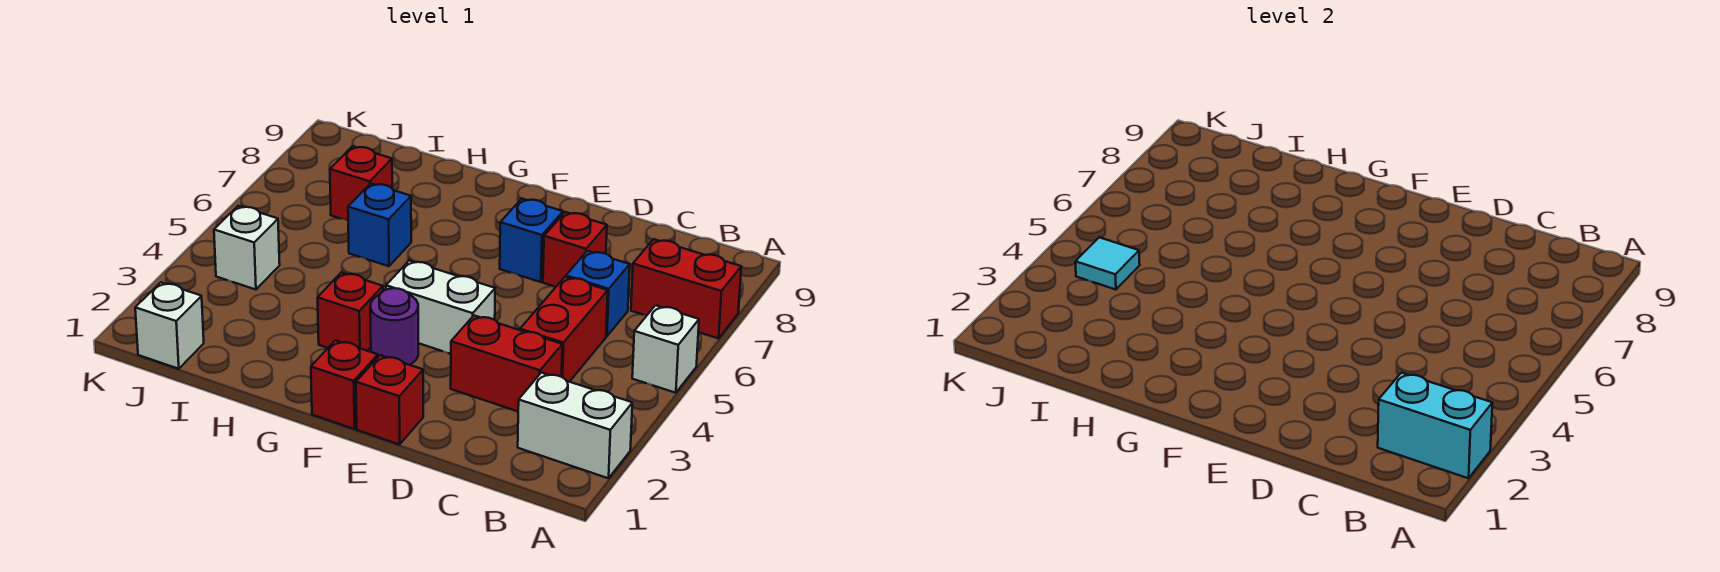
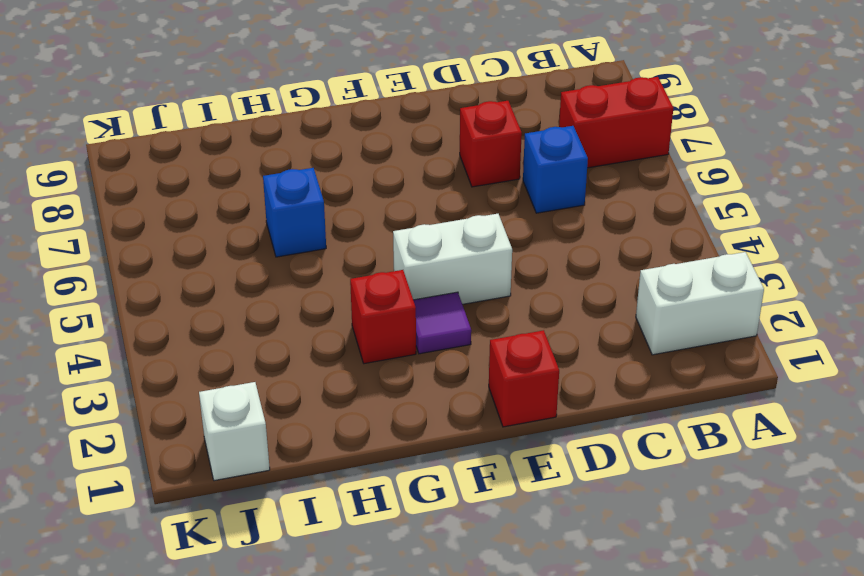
purple 1x1 tile [413,292,471,354] -> purple 1x1 round brick [370,288,418,365]
none -> white 1x1 brick [632,305,699,393]
none -> red 1x2 brick [451,316,562,411]
none -> red 1x2 brick [520,277,608,382]

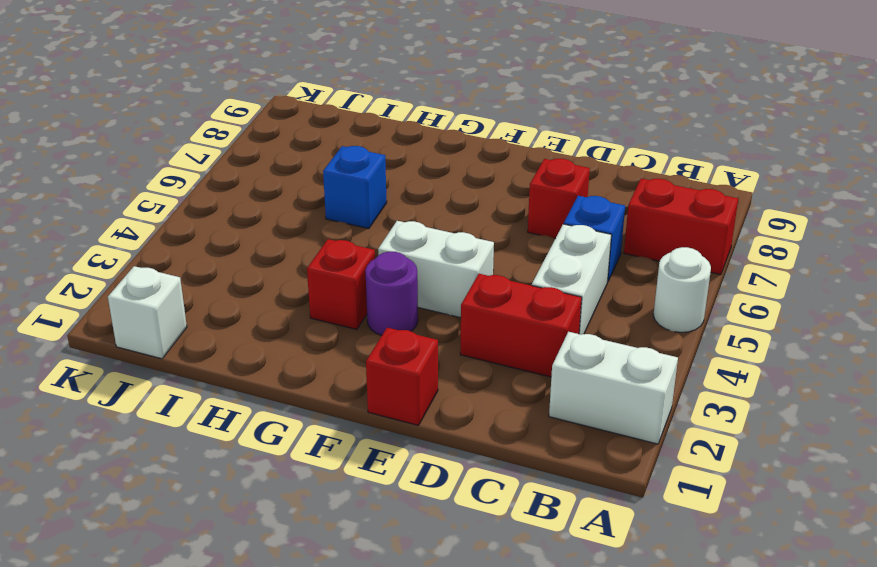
white 1x1 round brick [653,247,711,332] -> white 1x1 brick [632,305,699,393]
white 1x2 brick [532,224,611,335] -> red 1x2 brick [520,277,608,382]
none -> blue 1x1 brick [500,199,563,282]
none -> red 1x1 brick [311,340,378,429]
none -> red 1x1 brick [330,146,392,220]

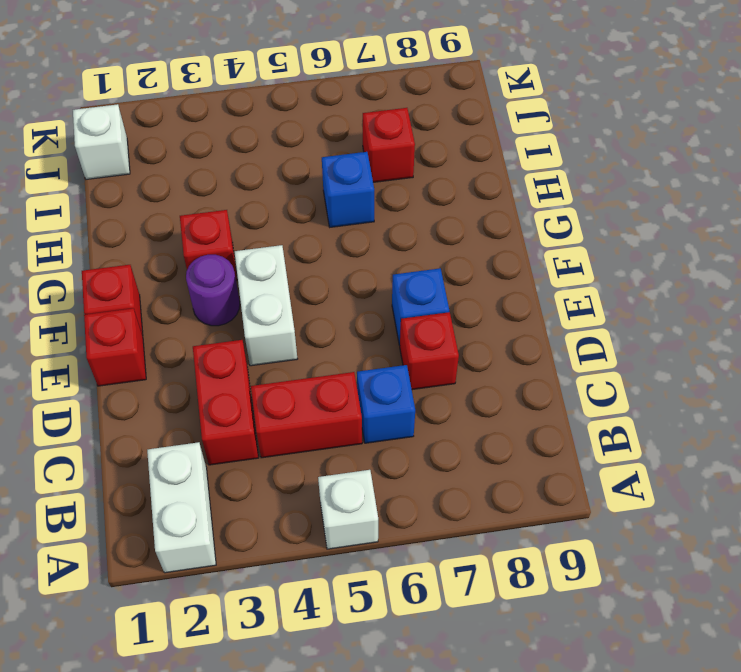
none -> red 1x2 brick [631,239,741,339]
none -> white 1x1 brick [214,206,280,290]
none -> cyan 1x2 brick [1378,373,1492,478]

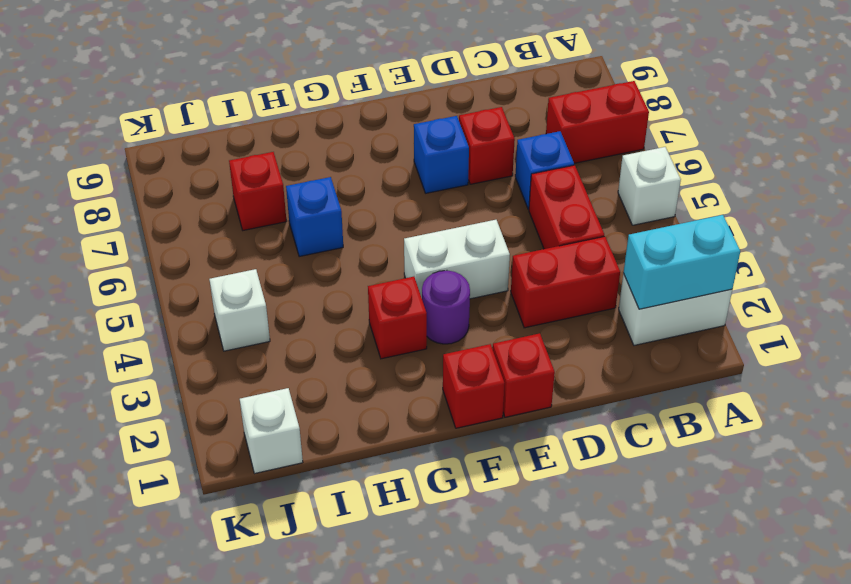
none -> cyan 1x1 tile [1075,237,1140,290]

